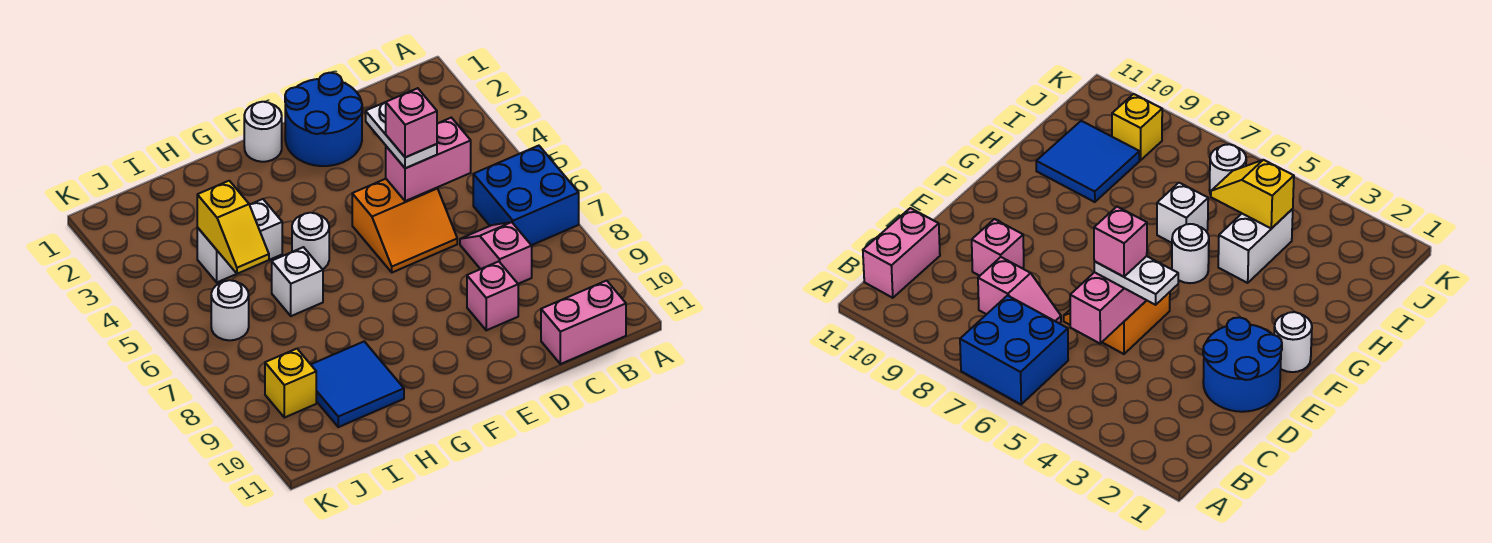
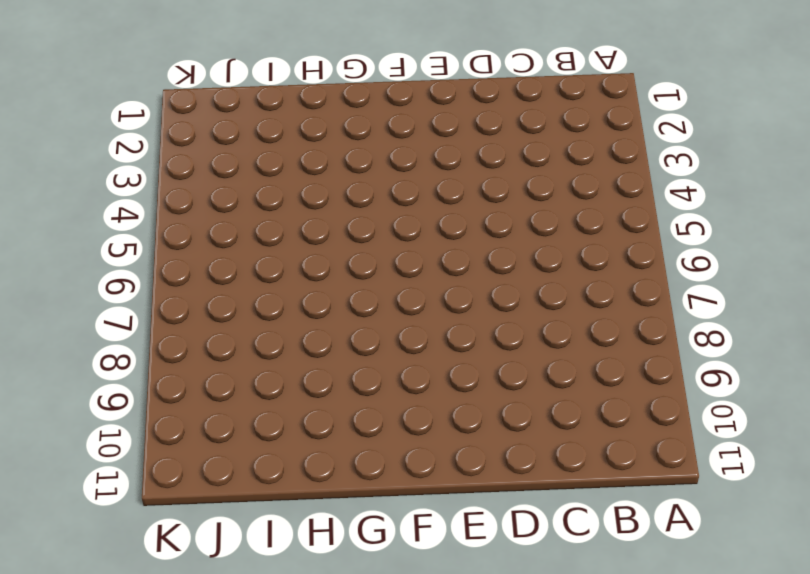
none -> blue 2x2 brick [473,146,579,245]
none -> pink 1x2 brick [541,281,626,364]
none -> pink 1x2 slope [460,222,532,284]

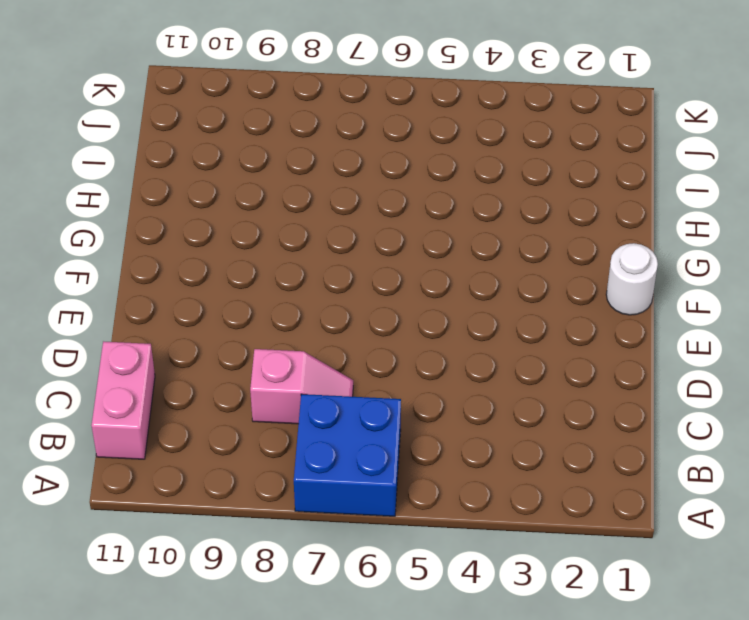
none -> blue 2x2 round brick [285,73,362,166]
none -> orange 2x2 slope [352,179,457,272]
none -> pink 1x1 brick [467,261,518,330]

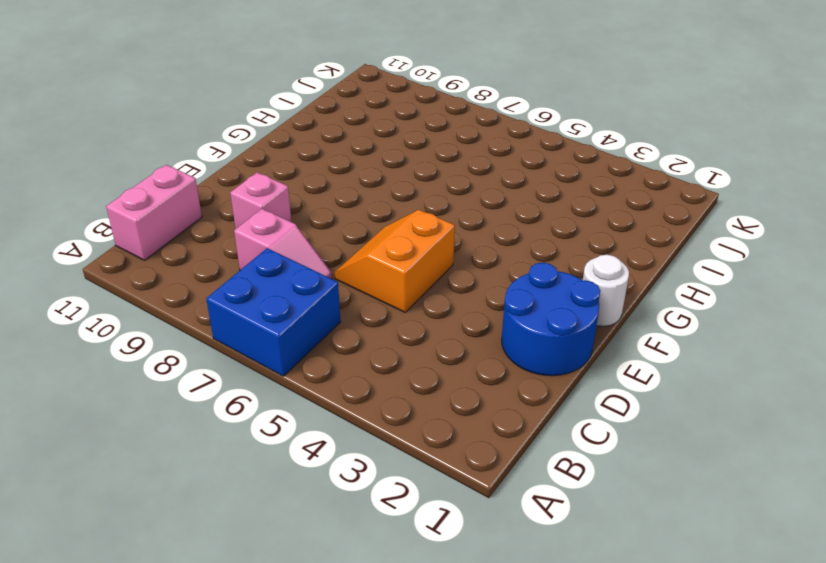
none -> white 1x1 round brick [292,213,329,269]
none -> white 1x2 brick [197,199,282,282]
none -> white 1x1 brick [272,247,323,316]

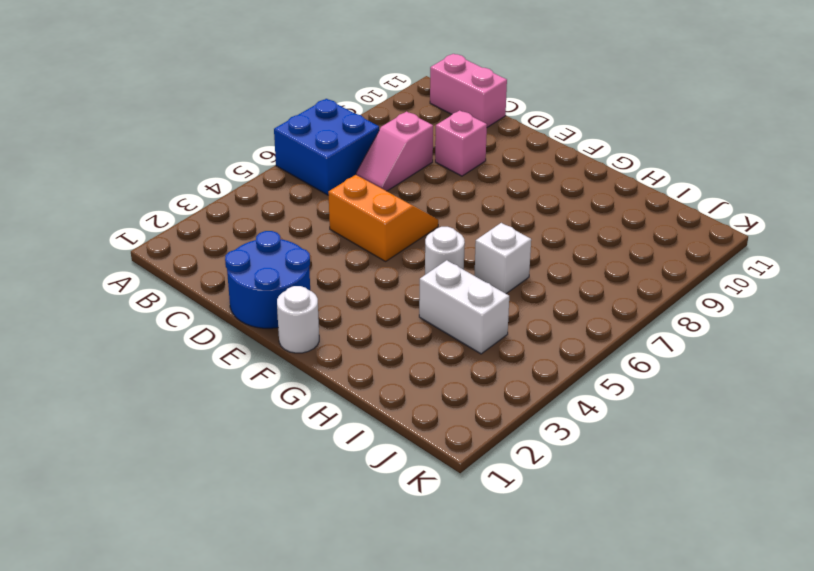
none -> blue 2x2 tile [311,342,404,427]
none -> white 1x1 round brick [211,280,249,340]
none -> yellow 1x1 brick [265,349,316,418]

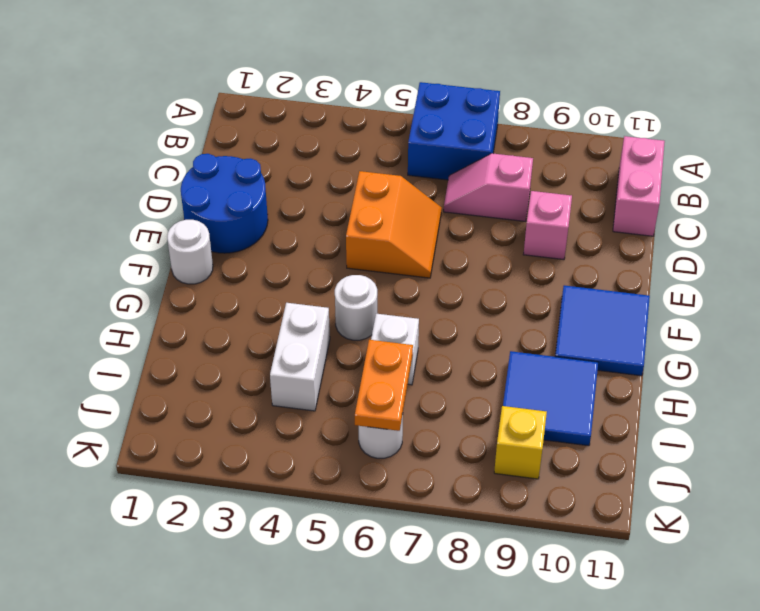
blue 2x2 tile [555,285,650,376] -> none
orange 1x2 plate [355,340,413,431] -> none
none -> pink 1x2 brick [386,118,471,201]
none -> yellow 1x2 slope [197,181,269,274]
none -> white 1x2 plate [366,102,437,168]

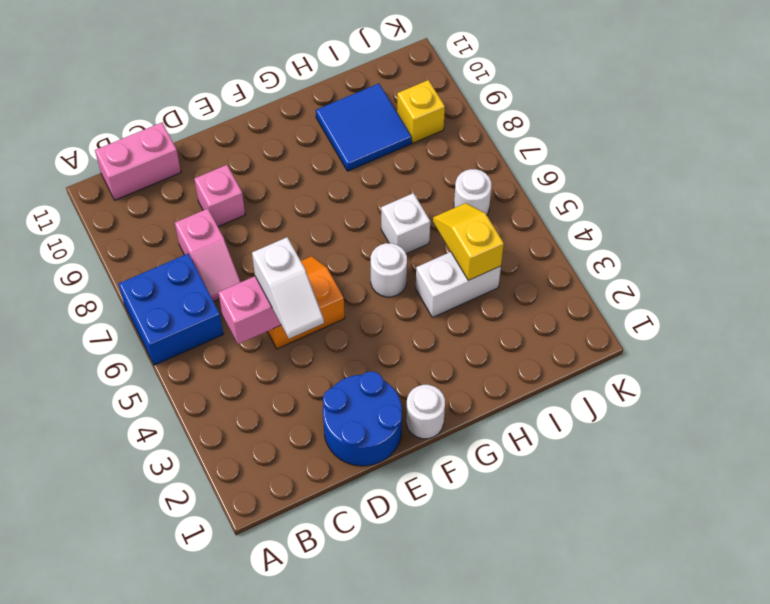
white 1x2 slope [252,237,324,339] -> white 1x2 plate [366,102,437,168]
none -> pink 1x1 brick [386,88,437,157]

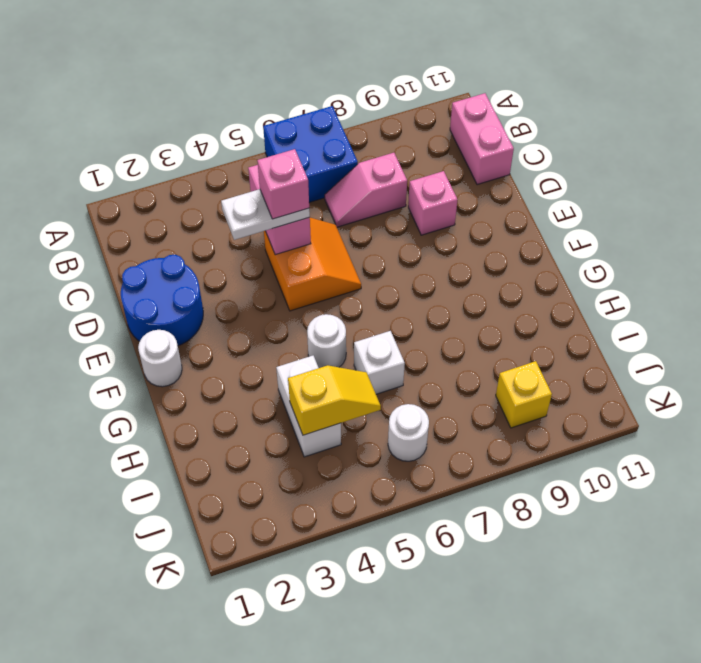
none -> blue 2x2 tile [311,342,404,427]

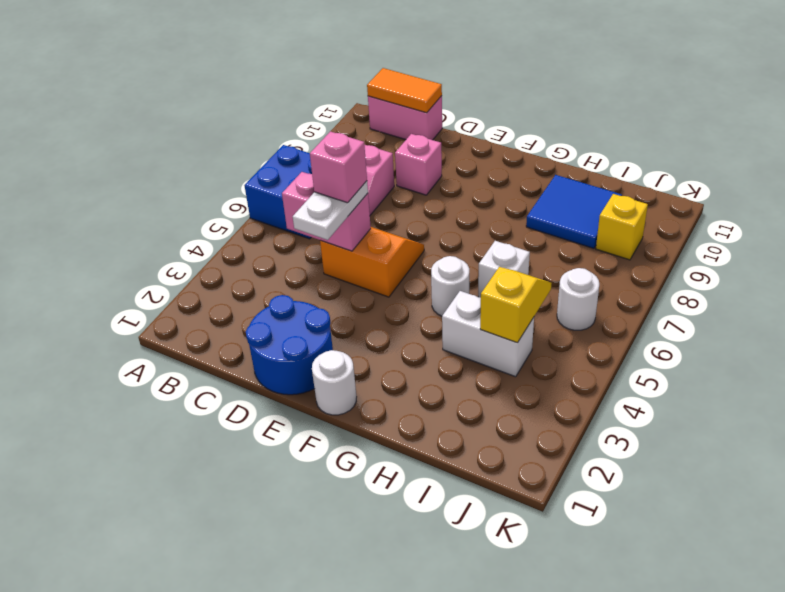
orange 1x2 tile [367,68,442,113] -> none

